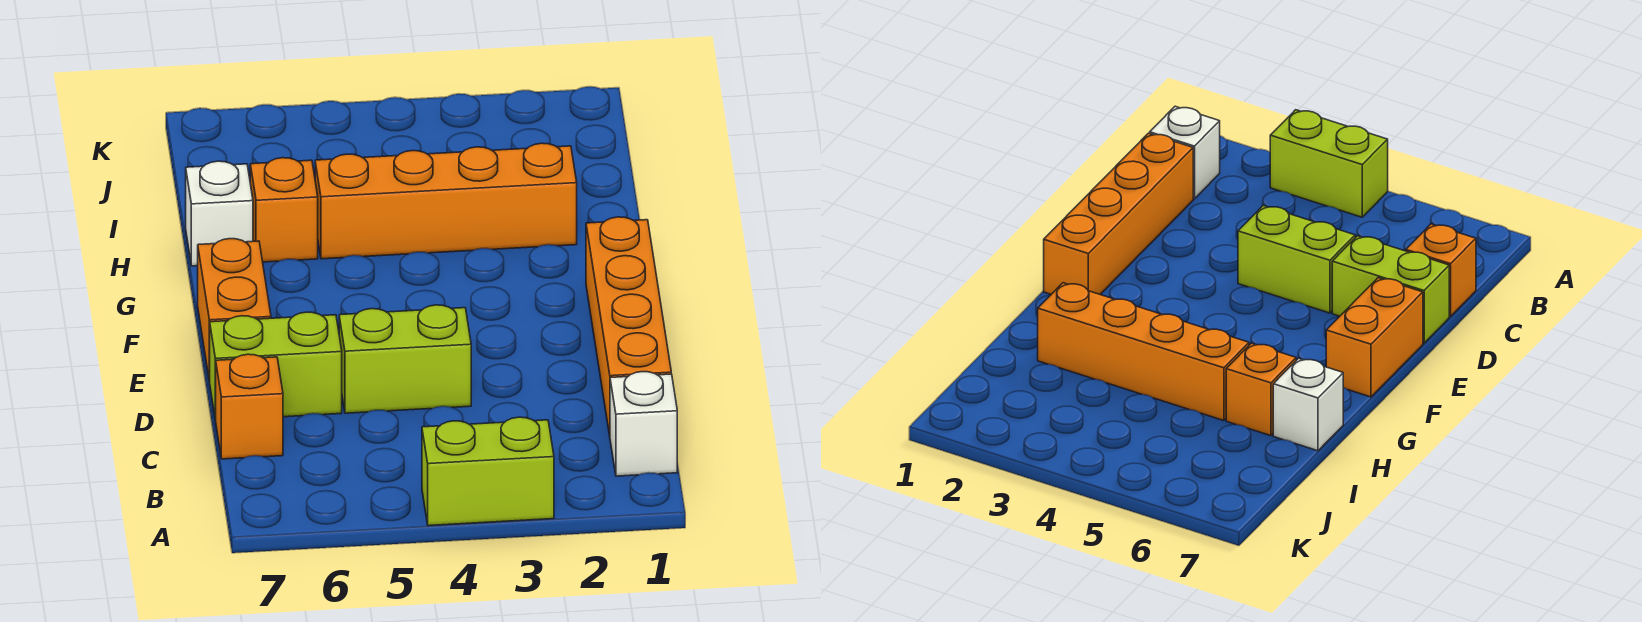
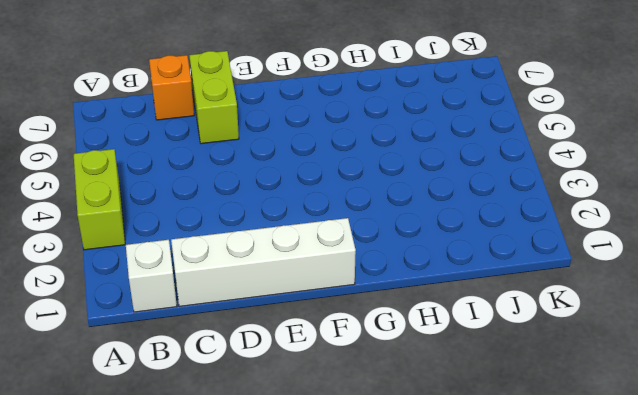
white 1x4 brick [171,218,356,307] -> orange 1x4 brick [586,217,671,435]
none -> lime 1x2 brick [339,305,471,413]
none -> orange 1x2 brick [198,239,271,382]

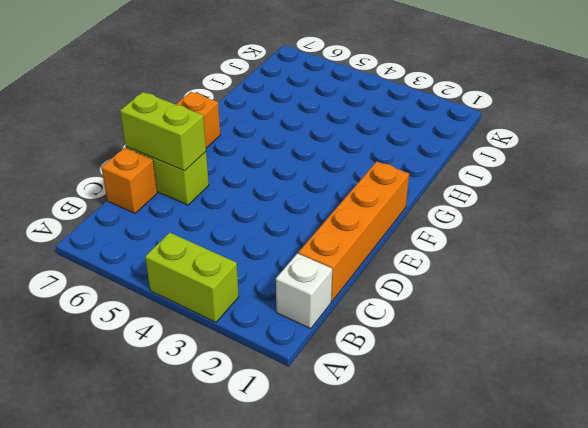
lime 1x2 brick [120,92,206,171] -> lime 1x2 brick moved to [339,305,471,413]
none -> orange 1x4 brick [315,143,577,259]
none -> orange 1x1 brick [250,158,318,262]

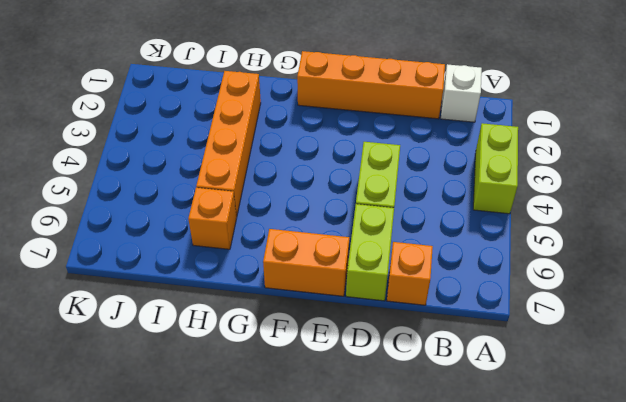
none -> white 1x1 brick [186,161,253,266]

